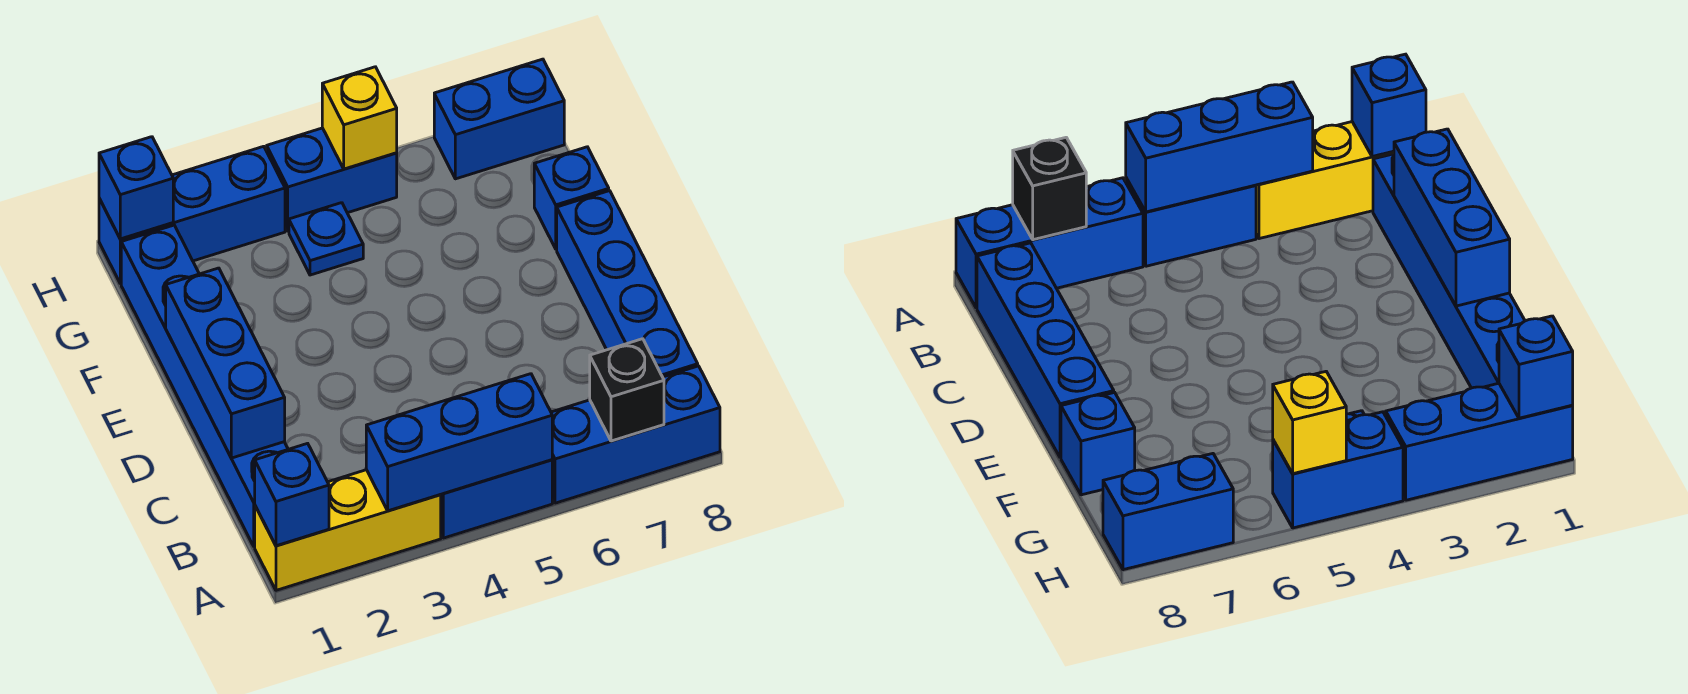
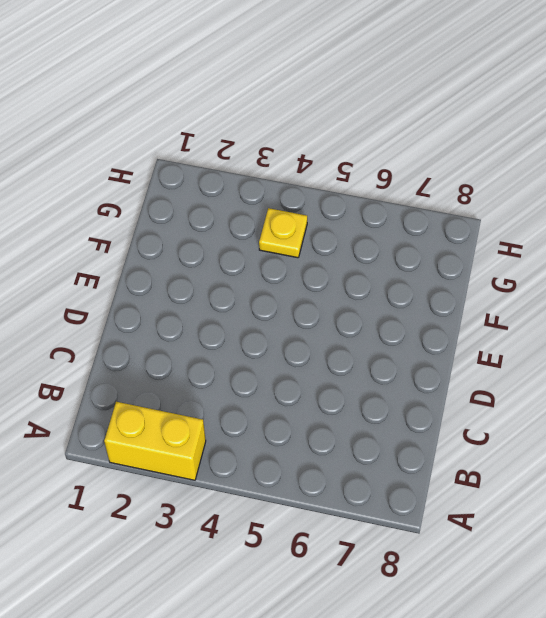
yellow 1x2 brick [104,402,206,480] -> yellow 1x3 brick [255,470,441,590]
yellow 1x1 plate [259,208,307,258] -> blue 1x1 plate [289,203,363,275]
none -> blue 1x2 brick [441,460,552,538]
none -> blue 1x3 brick [551,366,720,503]
none -> blue 1x6 brick [121,225,288,547]

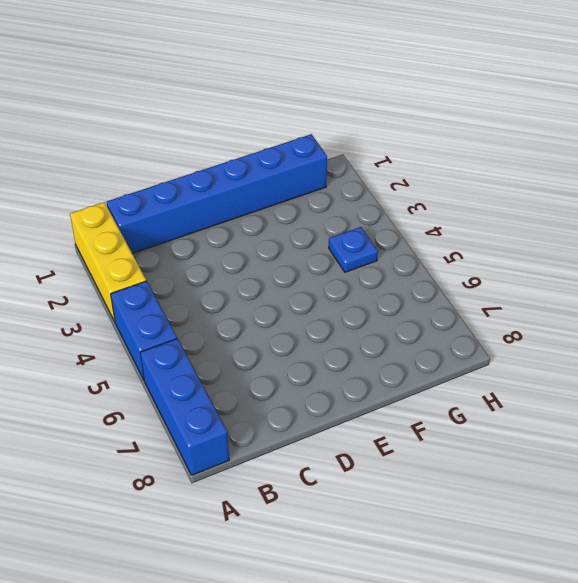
none -> blue 1x4 brick [557,191,698,377]
none -> blue 1x1 brick [534,147,609,249]
none -> blue 1x3 brick [99,146,285,284]

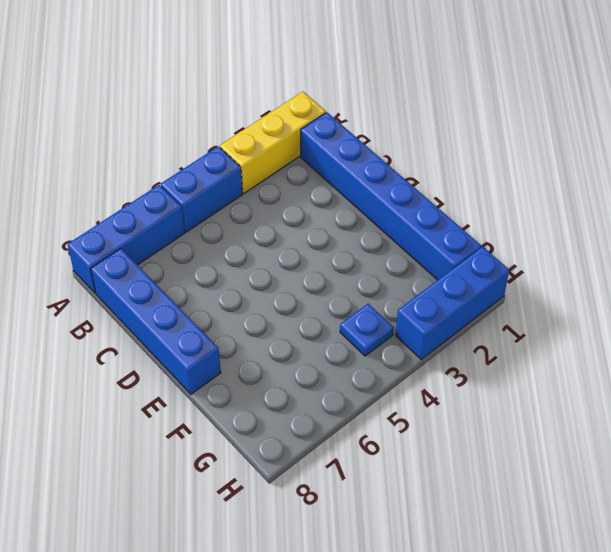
none -> blue 1x1 brick [534,147,609,249]
none -> blue 1x2 brick [267,128,397,231]
none -> blue 1x2 brick [434,59,564,179]

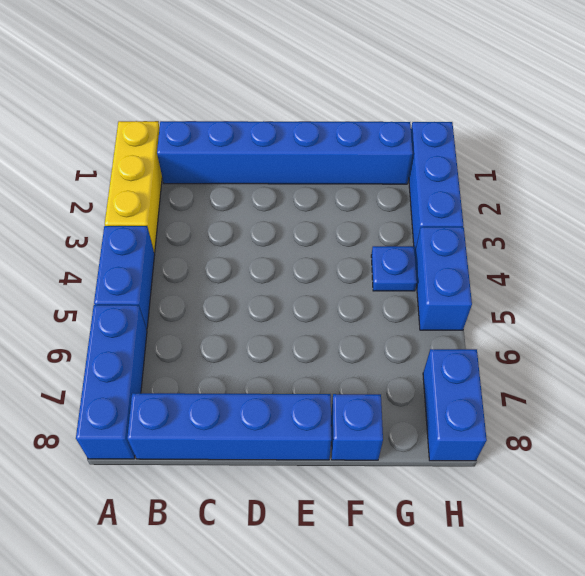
none -> blue 1x1 brick [255,443,329,546]
none -> blue 1x3 brick [366,374,552,511]
none -> black 1x1 brick [590,339,664,441]

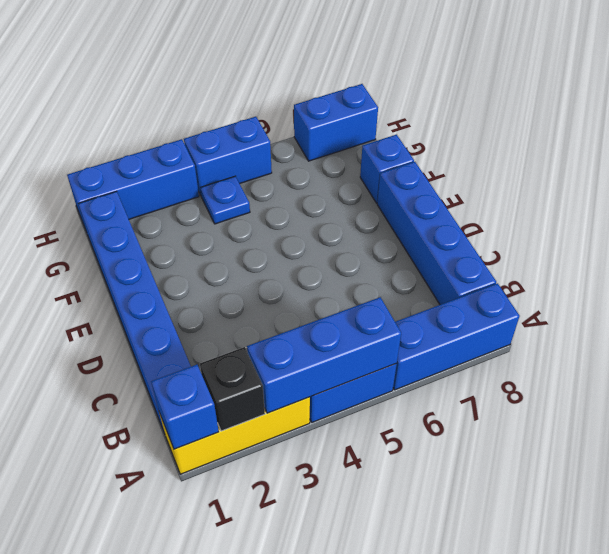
black 1x1 brick [200,347,265,431] -> black 1x1 brick moved to [590,339,664,441]
none -> blue 1x3 brick [166,268,285,458]
none -> blue 1x1 brick [99,137,173,239]
none -> yellow 1x1 brick [322,67,397,169]

